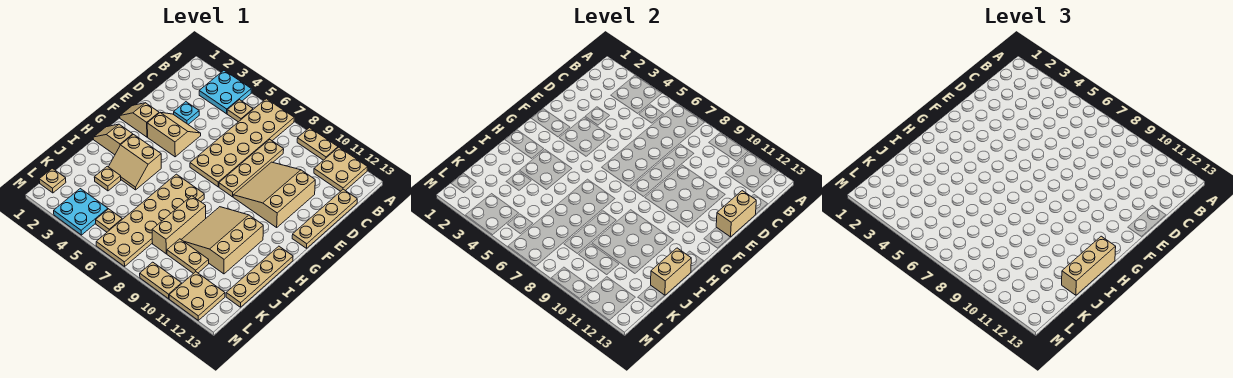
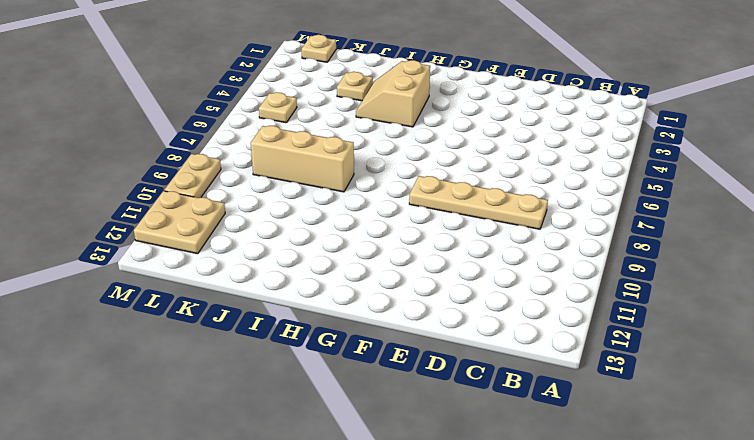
none -> cyan 2x2 plate [199,71,251,114]
none -> tan 2x6 plate [190,99,294,187]
none -> tan 1x2 plate [297,128,338,160]

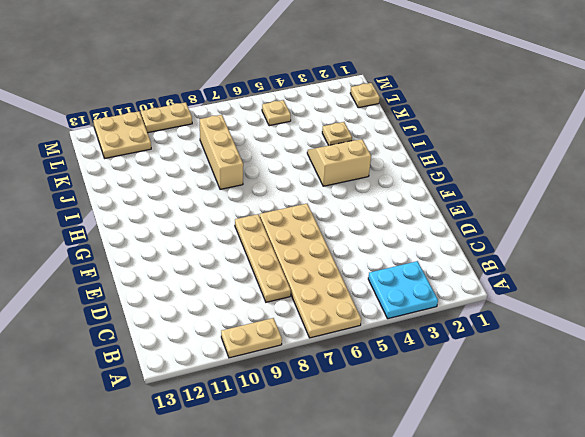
none -> tan 2x2 plate [314,147,368,191]
none -> tan 1x1 plate [227,100,253,122]
none -> tan 1x4 plate [292,189,357,248]

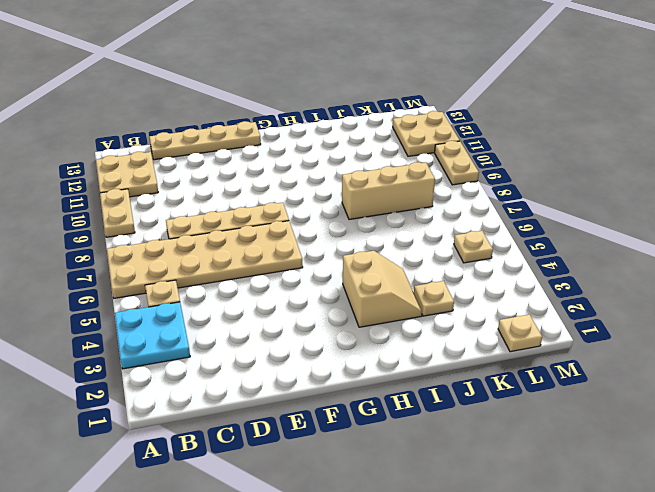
none -> cyan 1x1 plate [174,102,199,124]
none -> tan 3x3 slope [233,162,315,227]
none -> tan 2x2 slope [147,113,201,157]

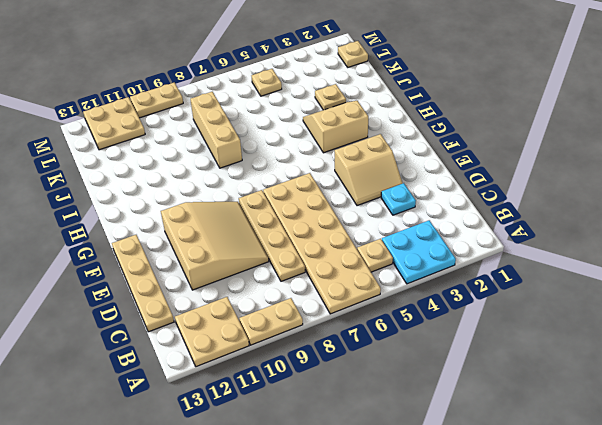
none -> tan 1x2 slope [120,103,159,137]
none -> tan 1x2 slope [93,124,133,155]
none -> tan 2x6 plate [96,174,204,266]

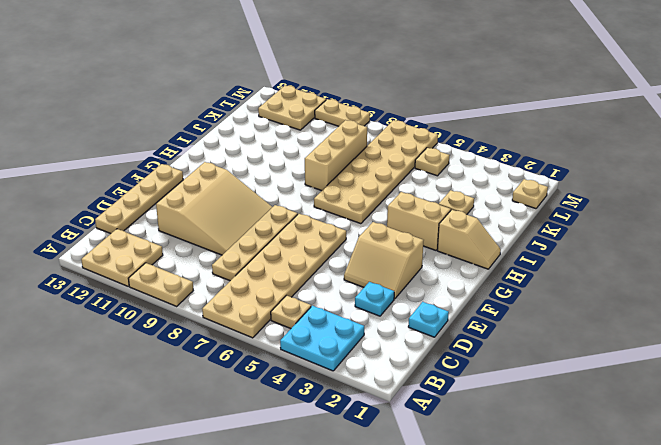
cyan 1x1 plate [408,302,449,337] -> none
none -> tan 1x2 slope [120,103,159,137]
none -> tan 3x3 slope [181,207,263,274]
none -> tan 1x4 plate [226,246,293,307]

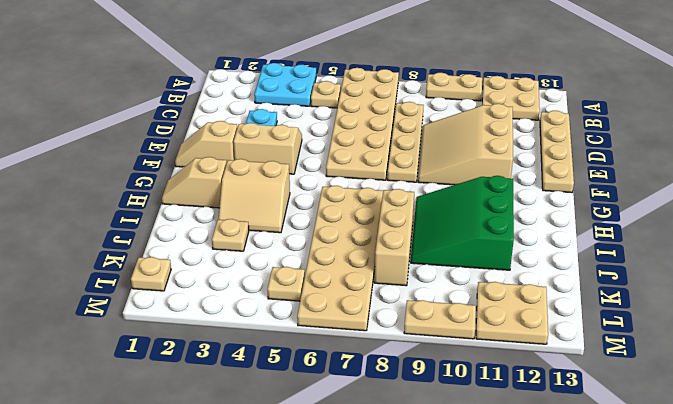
green 3x3 slope [411,176,514,270] -> tan 3x3 slope [181,207,263,274]
none -> tan 1x4 plate [226,246,293,307]
none -> tan 1x2 plate [167,239,209,274]
none -> cyan 2x2 plate [54,189,108,235]

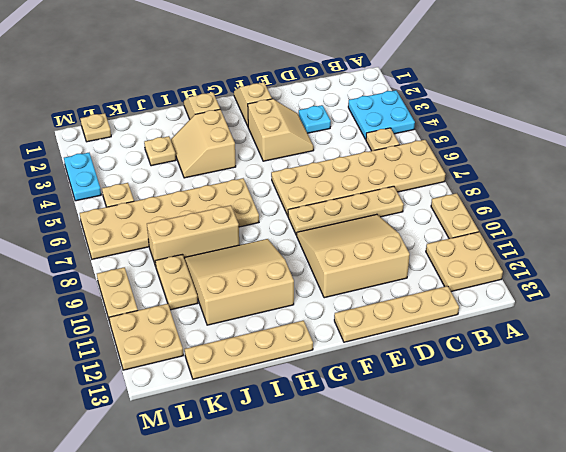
cyan 1x2 plate [64,153,101,201] -> cyan 2x2 plate [54,189,108,235]
none -> tan 1x2 brick [716,191,756,237]
none -> tan 1x2 brick [651,248,691,295]
none -> tan 1x3 brick [1062,236,1116,295]

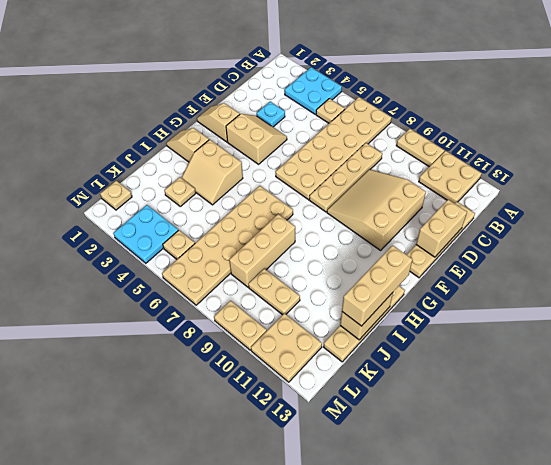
none -> tan 3x3 slope [181,207,263,274]

